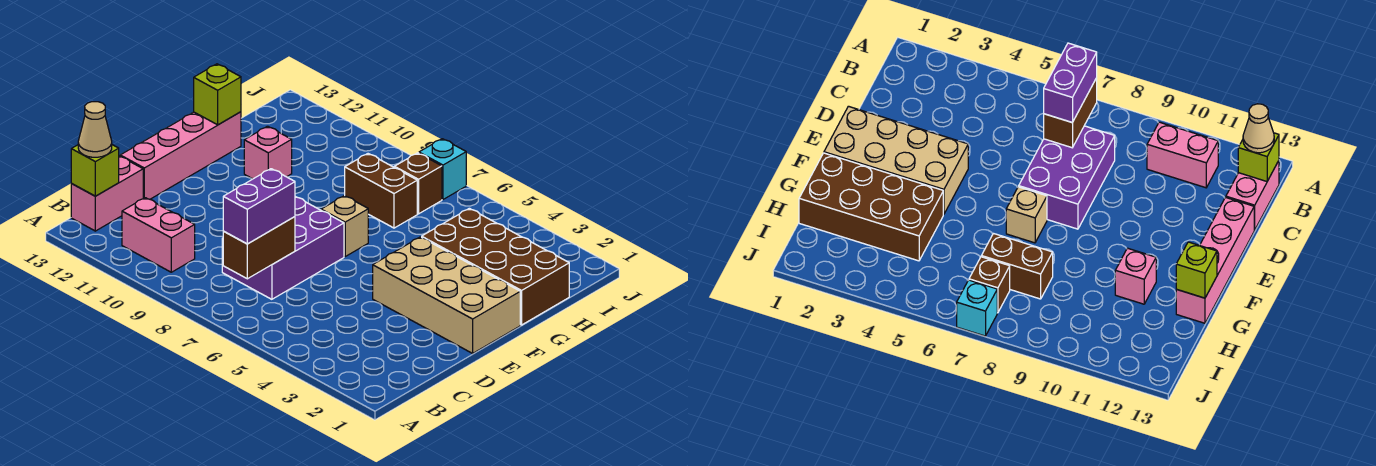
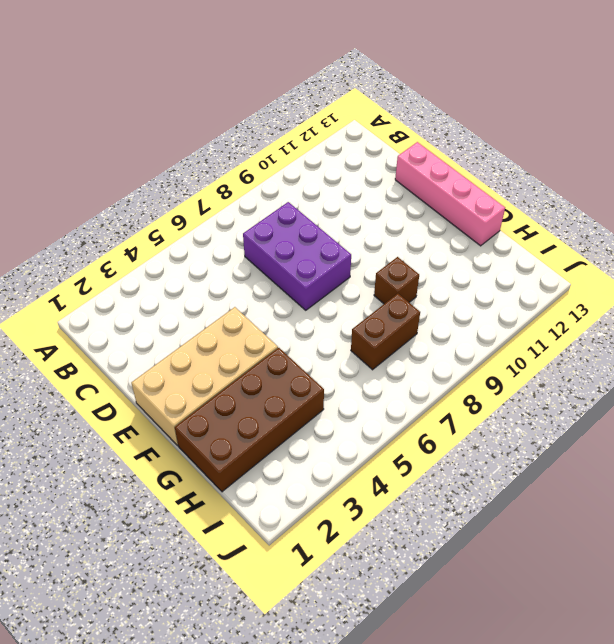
brown 1x1 brick [374,257,419,304] -> brown 1x1 brick moved to [394,153,442,214]
none -> pink 1x2 brick [122,198,195,272]
none -> pink 1x2 brick [71,156,143,231]
none -> tan 1x1 brick [321,196,368,256]

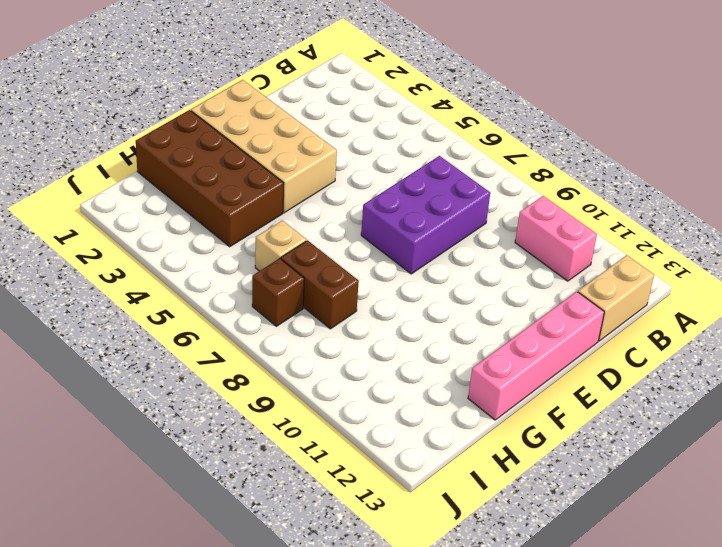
tan 1x2 brick [578,255,654,341] -> pink 1x2 brick [71,156,143,231]
tan 1x1 brick [255,220,306,271] -> tan 1x1 brick moved to [321,196,368,256]
none -> pink 1x1 brick [244,126,292,179]
none -> cyan 1x1 brick [419,139,466,199]
none -> brown 1x2 brick [223,217,295,279]

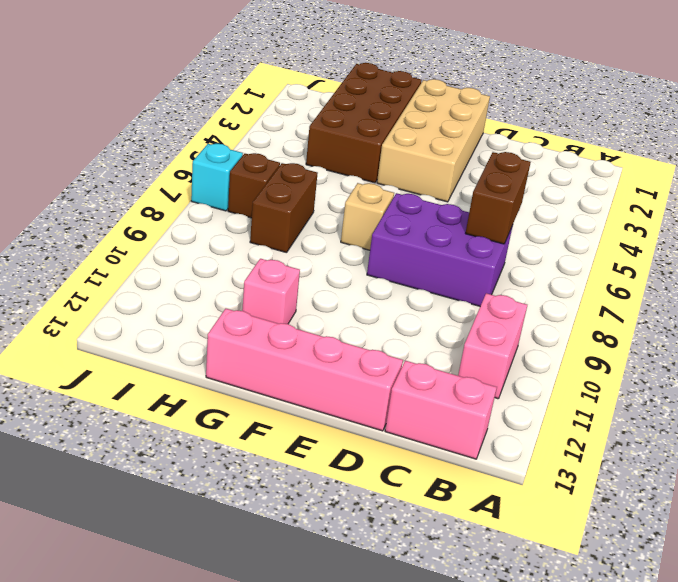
brown 1x2 brick [465,152,531,244] -> brown 1x2 brick turned to [223,217,295,279]
none -> lime 1x1 brick [71,145,119,196]
none -> lime 1x1 brick [194,64,241,125]
none -> purple 1x2 brick [223,169,295,244]

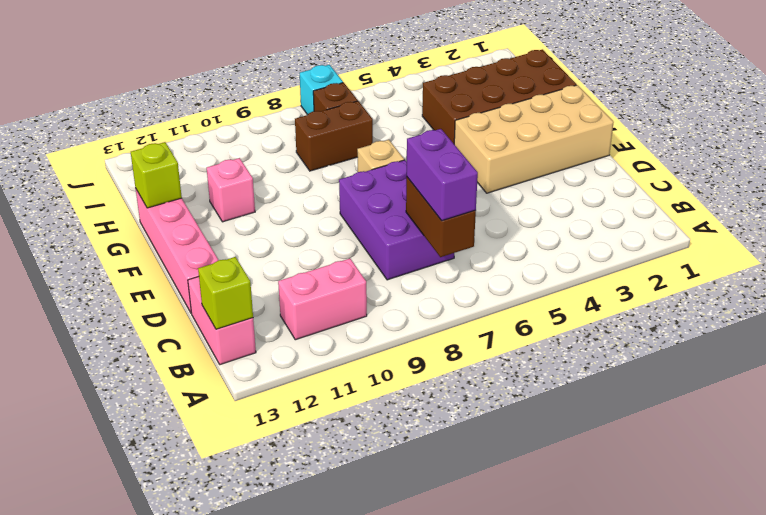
none -> tan 1x1 cone [78,102,112,157]

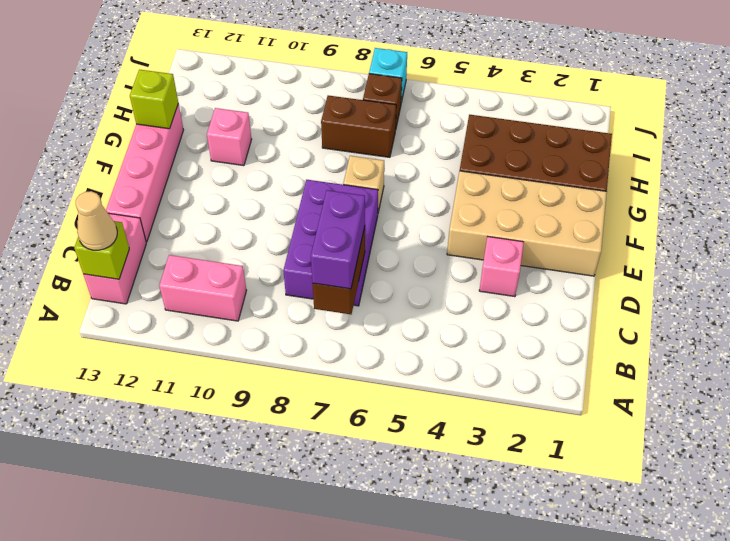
pink 1x1 brick [479,237,524,297] -> none

